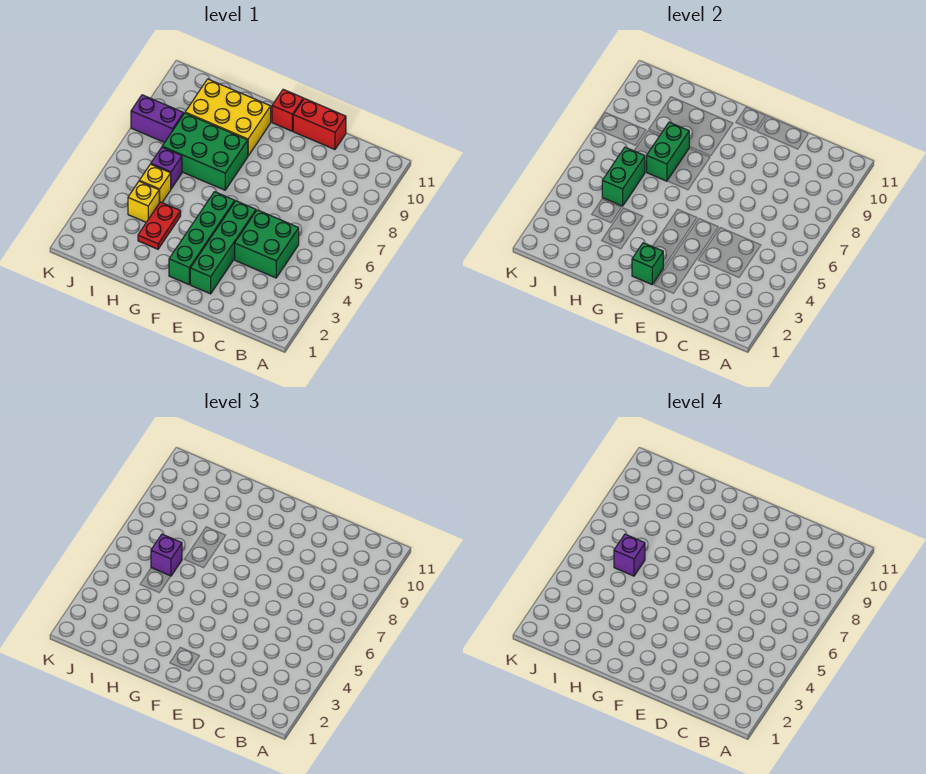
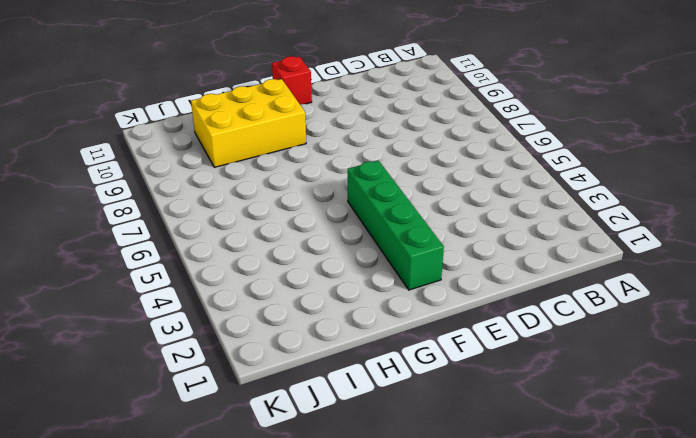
none -> green 2x2 brick [235,210,299,278]
none -> red 1x2 brick [293,99,346,149]
none -> green 1x4 brick [190,201,256,294]

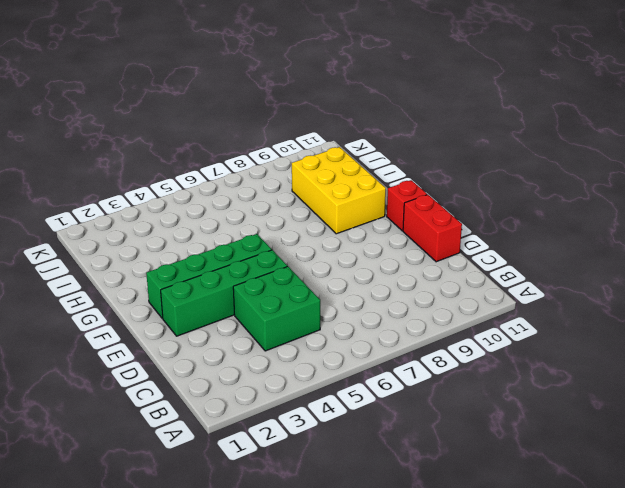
none -> green 2x3 brick [162,113,248,190]
none -> red 1x2 plate [138,202,181,249]
none -> yellow 1x1 brick [128,181,159,222]

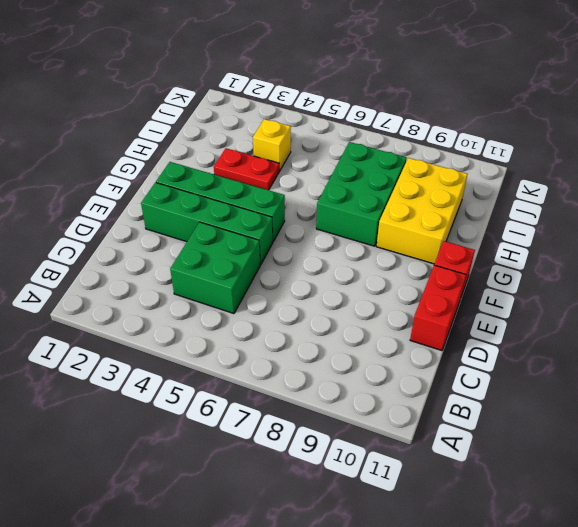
none -> yellow 1x1 brick [139,164,171,203]
none -> purple 1x1 brick [151,147,182,189]
none -> purple 1x2 brick [131,95,184,143]

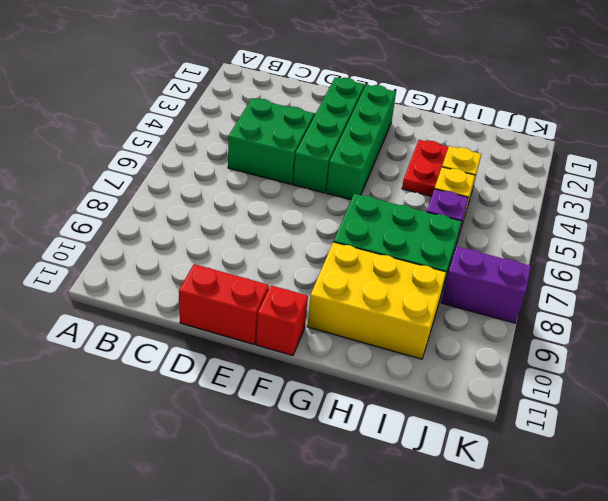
none -> green 1x1 brick [632,243,663,284]
none -> green 1x2 brick [647,122,689,181]
none -> green 1x2 brick [602,147,645,206]

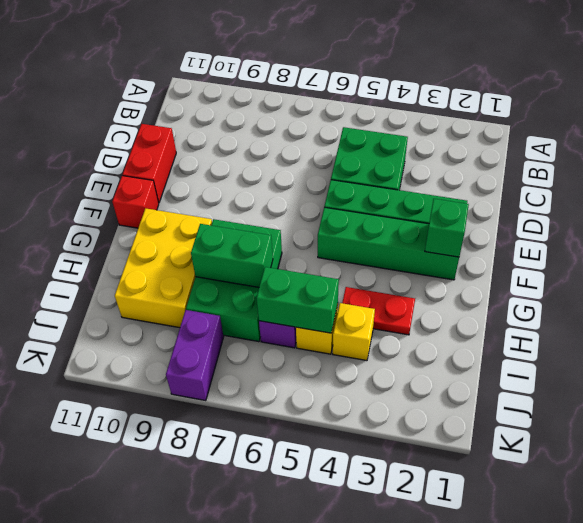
none -> purple 1x1 brick [151,534,182,576]
none -> purple 1x1 brick [614,534,645,576]

